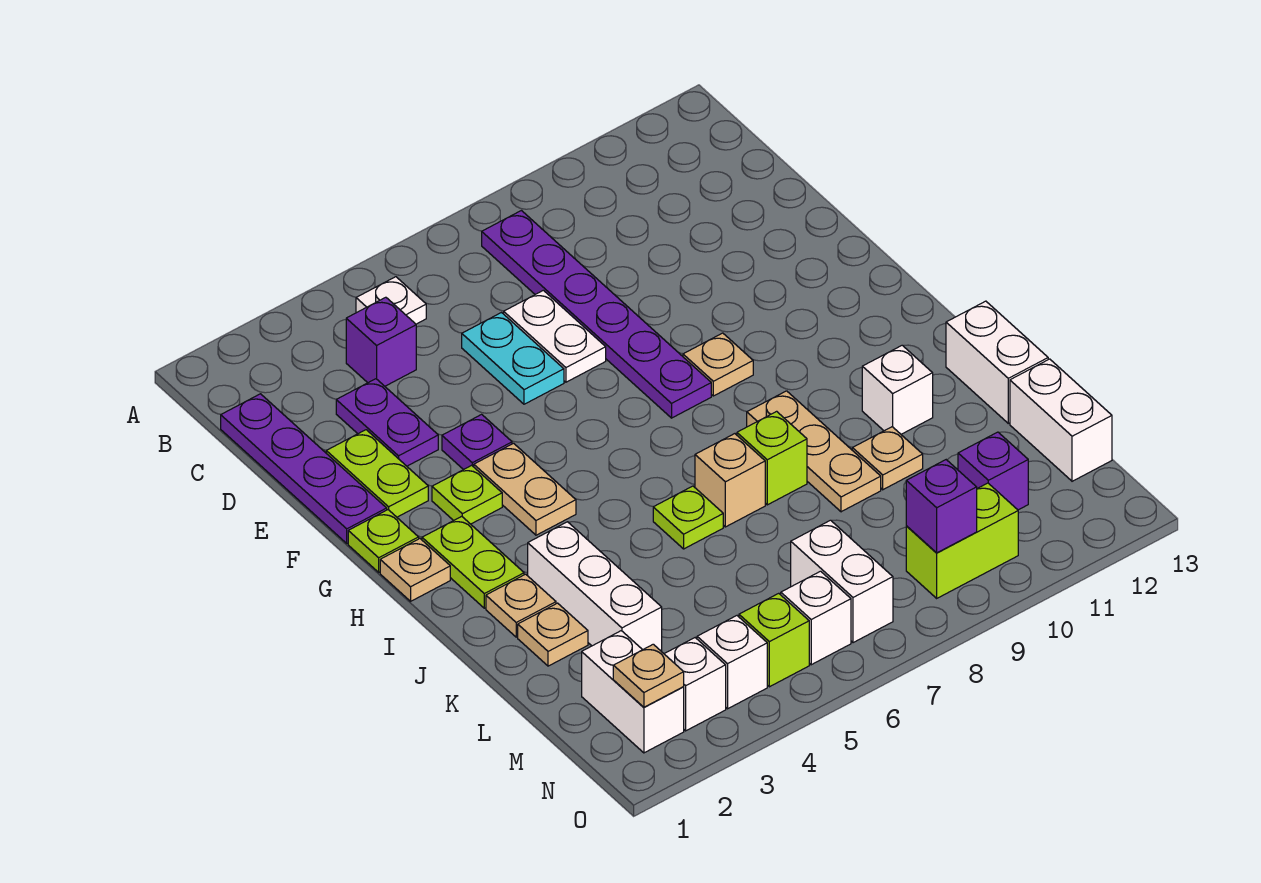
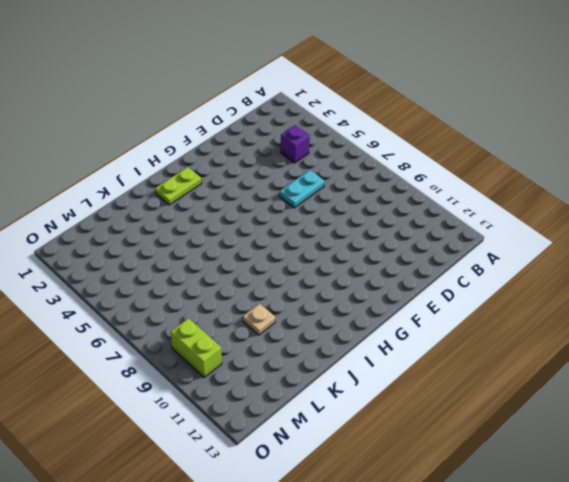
none -> white 1x1 plate [356,277,426,324]
none -> purple 1x6 plate [482,211,711,418]
none -> purple 1x4 plate [221,394,387,543]
none -> purple 1x2 plate [336,379,438,466]

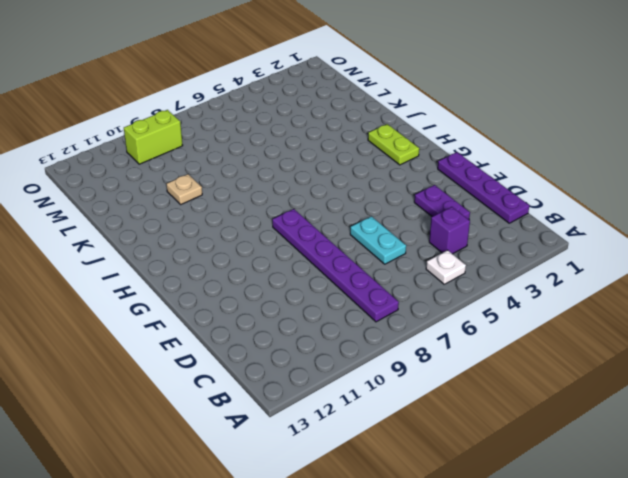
none -> white 1x2 plate [504,290,606,382]
none -> lime 1x2 plate [326,430,428,517]
none -> purple 1x1 plate [442,414,512,470]
none -> lime 1x1 plate [348,510,419,572]

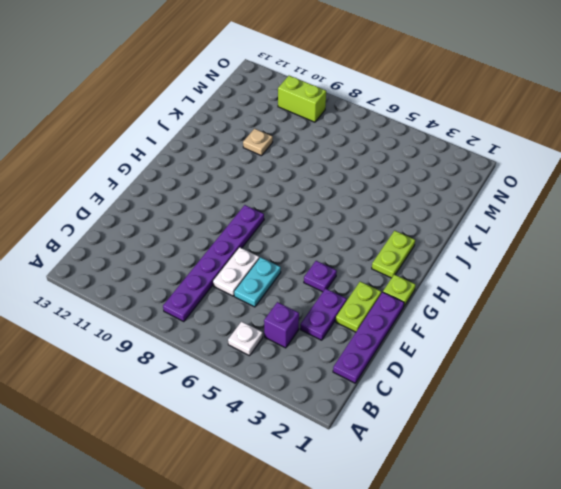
none -> lime 1x1 plate [432,465,502,524]
none -> tan 1x2 plate [474,443,576,535]
none -> tan 1x1 plate [683,333,753,396]
none -> tan 1x1 plate [380,539,450,601]

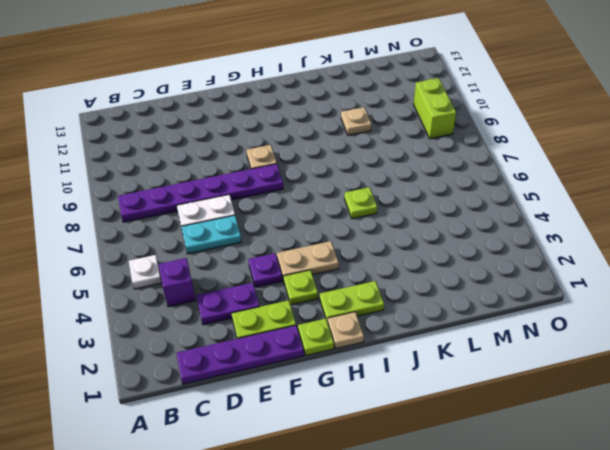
none -> tan 1x3 plate [747,391,881,512]
none -> tan 1x1 plate [486,574,556,637]
none -> white 1x3 brick [528,522,662,652]
none -> tan 1x1 brick [695,434,765,527]

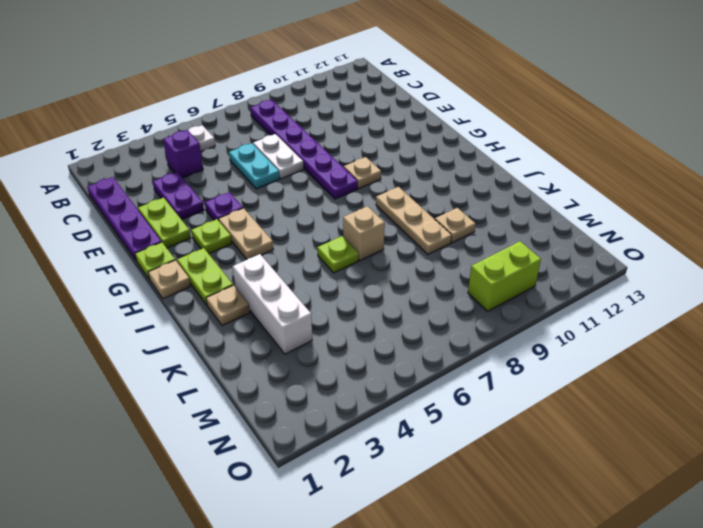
none -> lime 1x1 brick [737,411,807,505]
none -> white 1x1 brick [862,345,933,434]
none -> white 1x2 brick [946,301,1048,423]
none -> tan 1x1 plate [518,603,588,666]

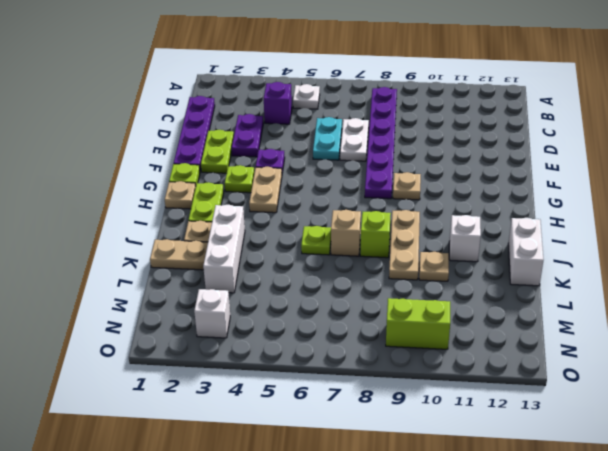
tan 1x2 plate [150,239,208,270] -> tan 1x1 plate [518,603,588,666]
none -> white 1x2 brick [1010,359,1112,481]
none -> white 1x2 brick [582,631,684,753]
none -> white 1x2 brick [791,520,893,643]
none -> purple 1x1 brick [958,432,1028,510]

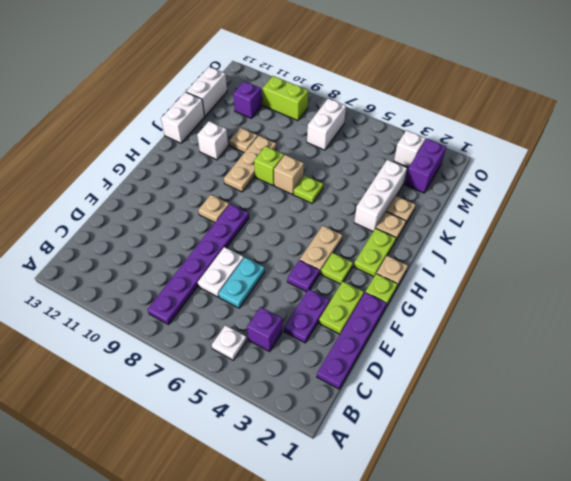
purple 1x2 brick [405,139,446,193] -> white 1x2 brick [582,631,684,753]
none -> white 1x1 brick [697,616,767,709]
none -> lime 1x1 brick [739,593,809,687]
none -> white 1x1 brick [781,571,851,665]
none -> tan 1x1 plate [613,644,684,707]

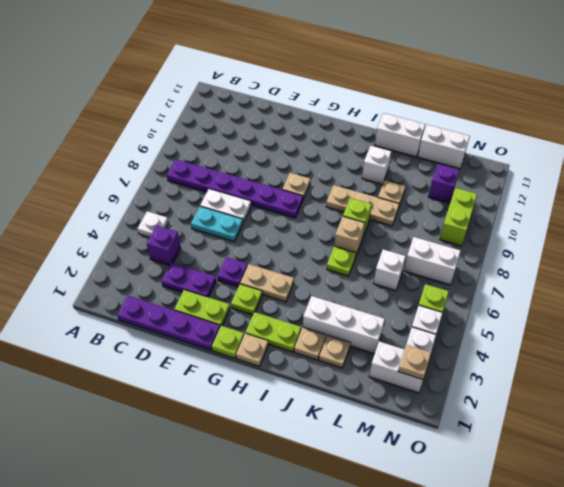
white 1x1 brick [374,249,406,290] -> white 1x1 brick moved to [781,571,851,665]
none -> purple 1x1 brick [906,460,977,553]

